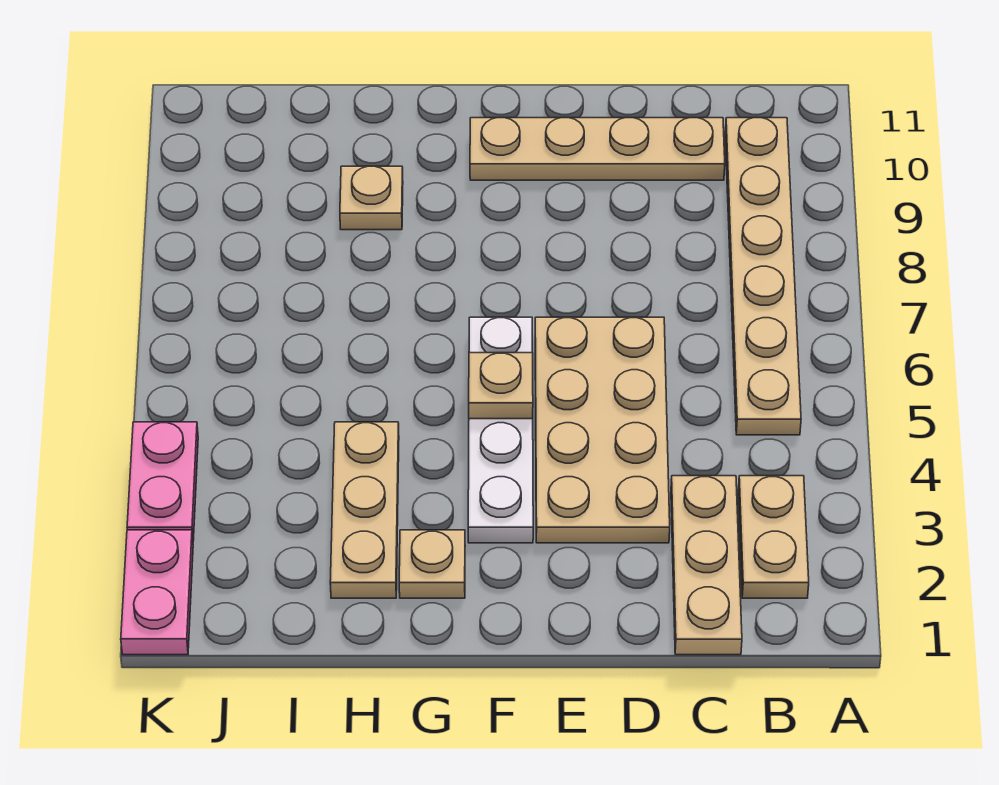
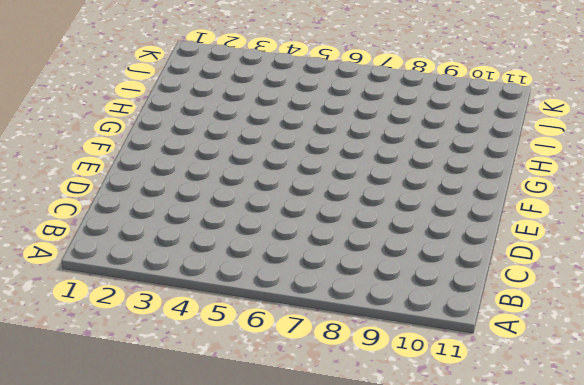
none -> tan 1x2 plate [738,476,809,598]
none -> tan 1x6 plate [725,118,801,435]
none -> tan 1x3 plate [671,476,742,655]

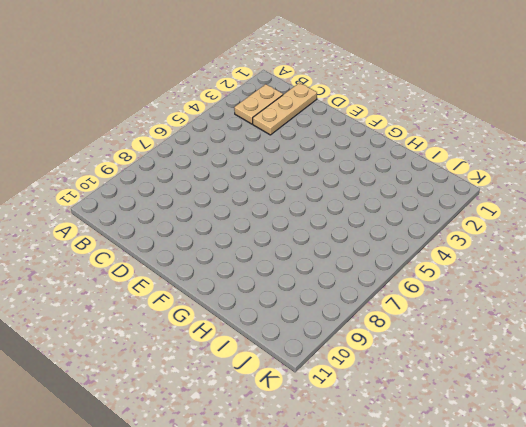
none -> tan 1x6 plate [725,118,801,435]
none -> tan 1x4 plate [470,118,725,180]
none -> tan 2x4 plate [535,317,670,543]

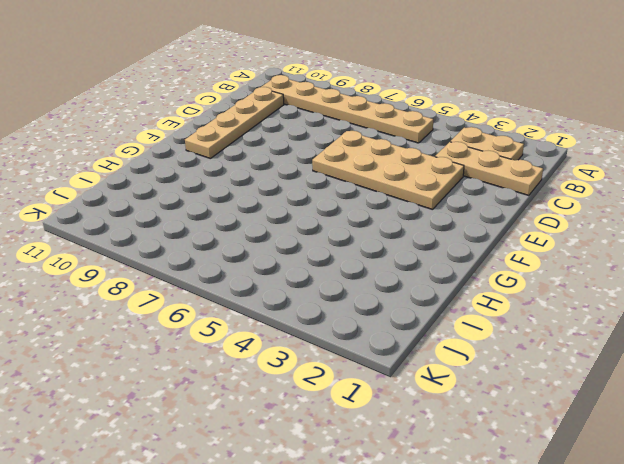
none -> white 1x4 plate [468,317,533,543]
none -> tan 1x1 plate [399,530,465,598]
none -> tan 1x3 plate [330,422,399,598]

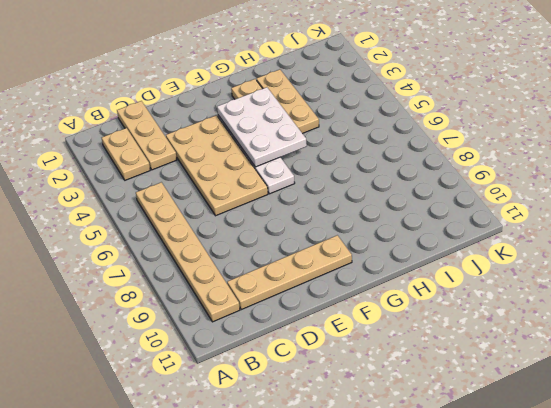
white 2x3 plate [217,87,307,167] -> tan 1x1 plate [469,353,533,419]
none -> tan 1x1 plate [340,166,403,230]
none -> pink 1x2 plate [121,530,193,655]
none -> pink 1x2 plate [127,422,198,540]

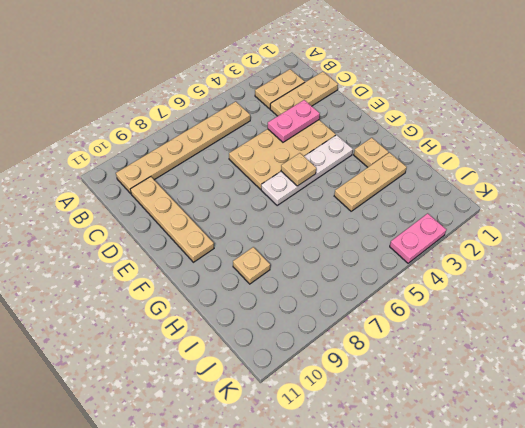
pink 1x2 plate [268,100,320,142] -> pink 1x2 plate moved to [121,530,193,655]

